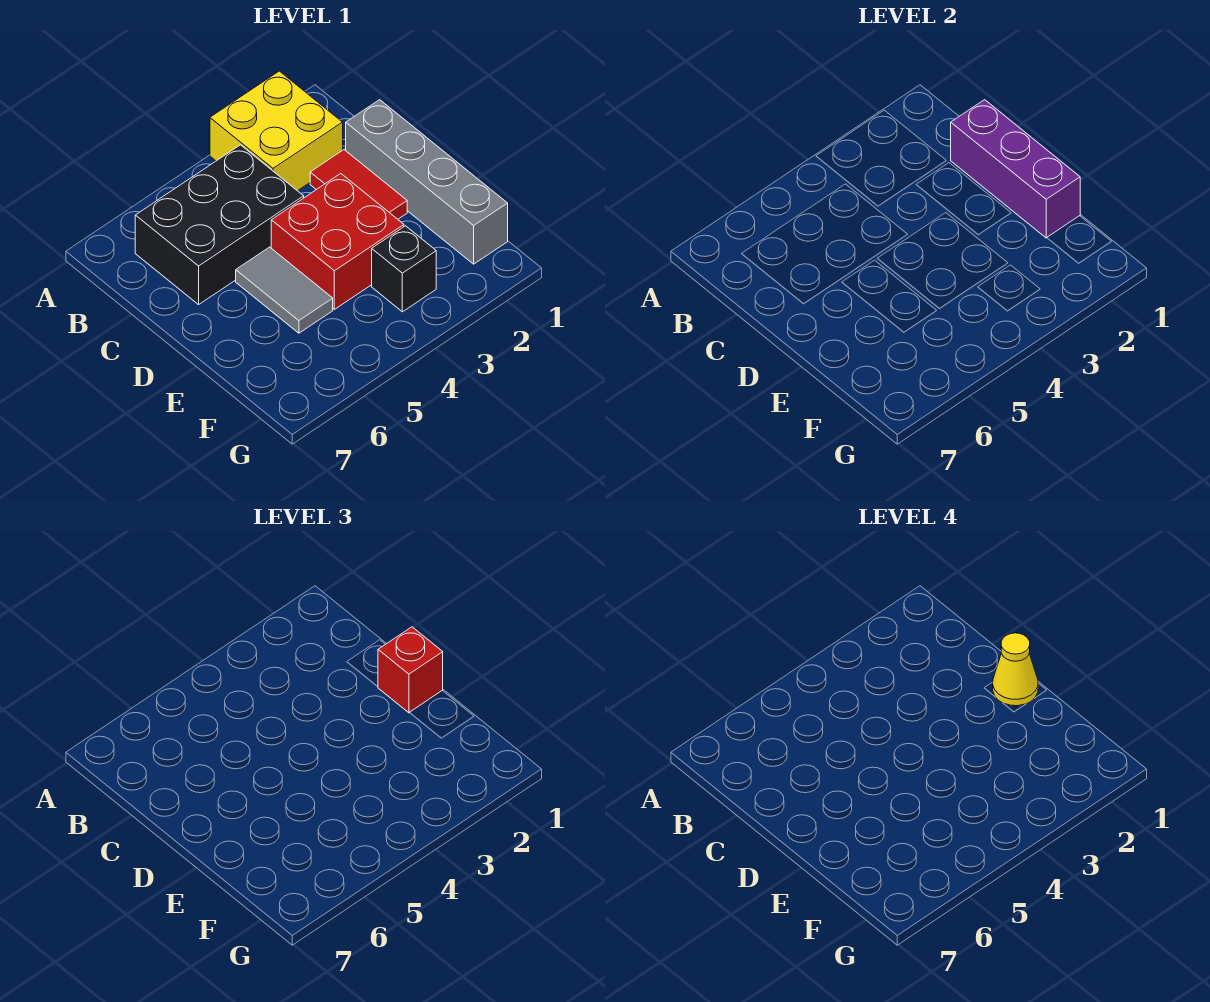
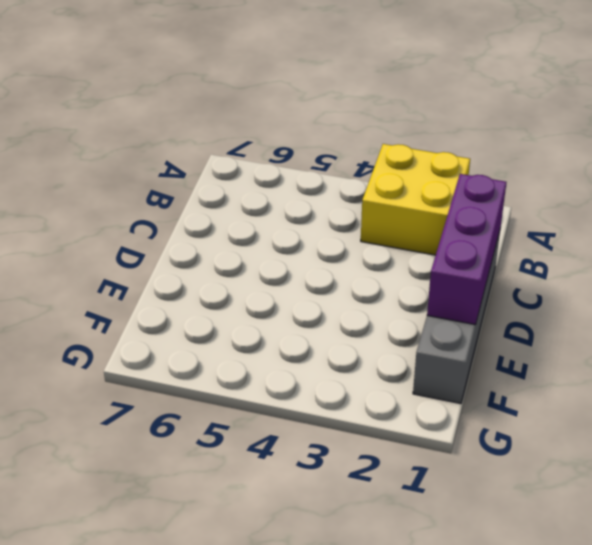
none -> black 2x3 brick [135,145,304,305]
none -> red 1x2 tile [310,150,407,219]

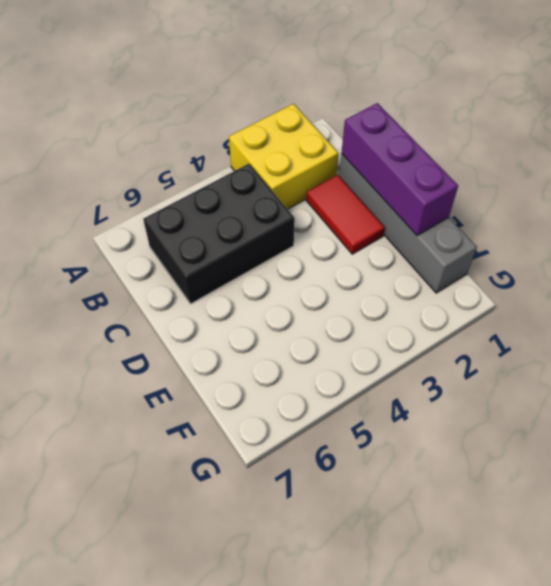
none -> red 2x2 brick [271,174,404,309]
none -> grey 1x2 tile [236,247,333,333]

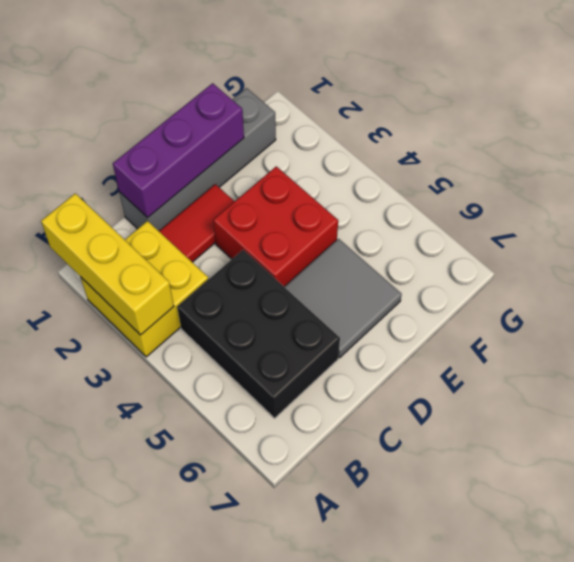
yellow 1x3 brick [41,193,174,335] -> none
grey 2x2 tile [285,239,402,358] -> grey 1x2 tile [236,247,333,333]
none -> black 1x1 brick [372,226,436,312]
none -> red 1x1 brick [378,627,443,713]

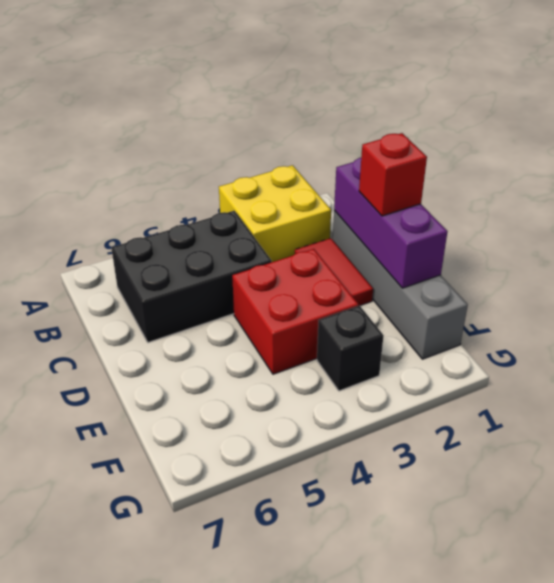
none -> grey 1x2 tile [236,247,333,333]
none -> yellow 1x1 cone [993,633,1038,706]

